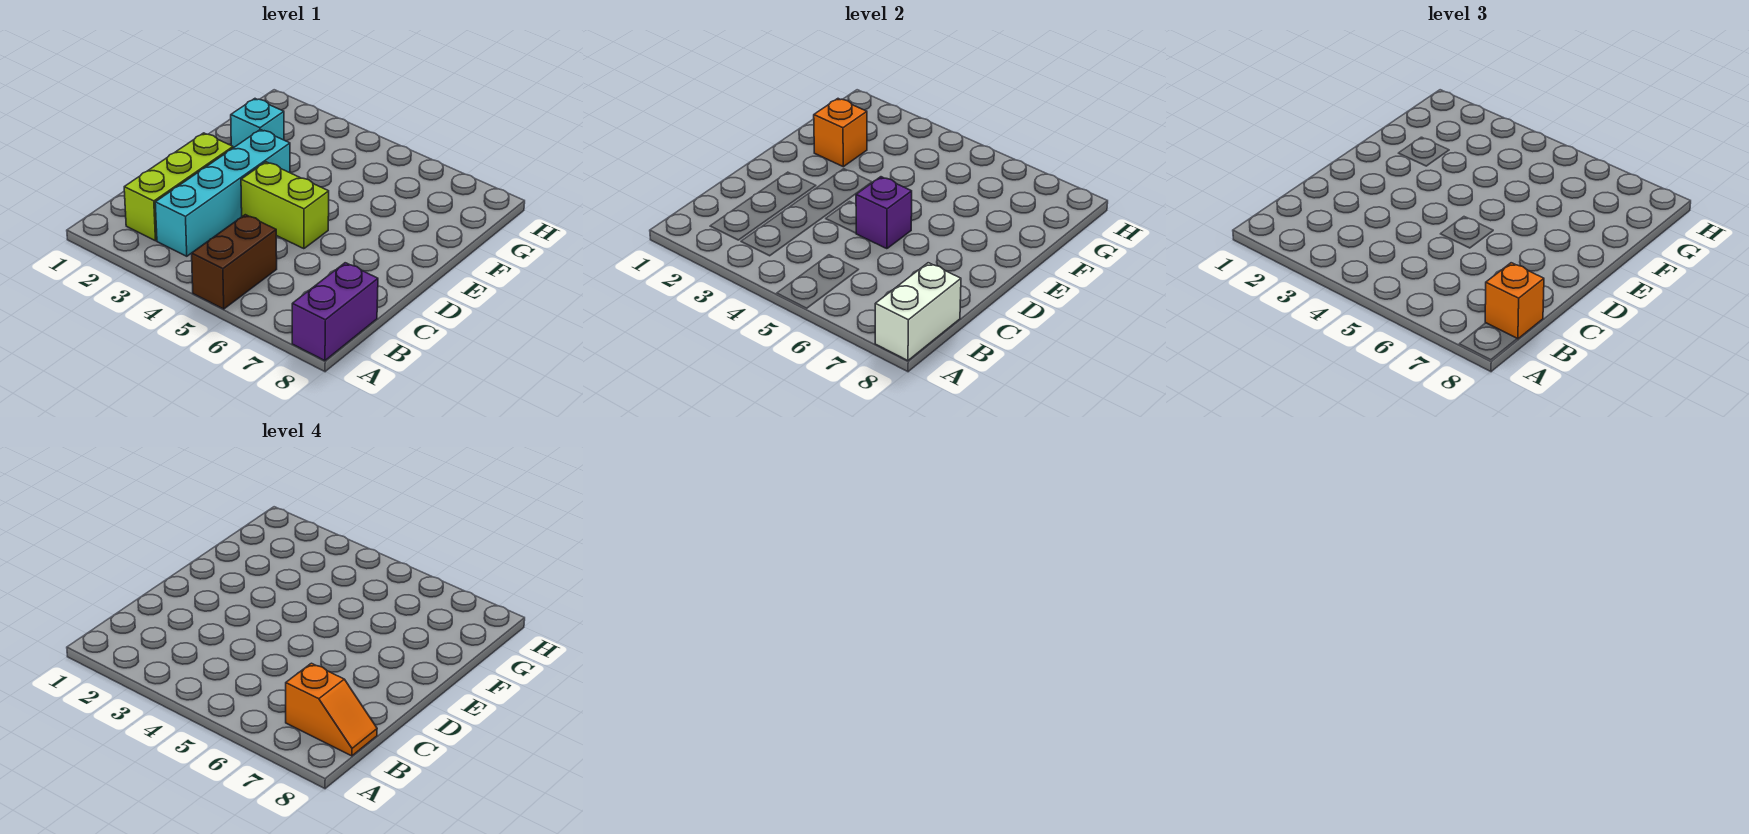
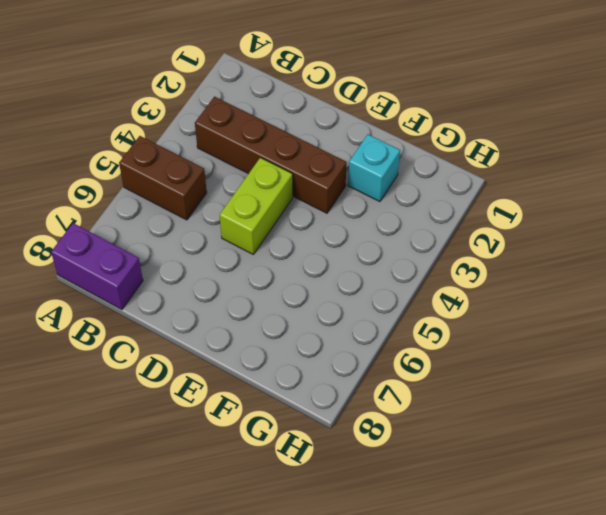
brown 1x4 brick [195,97,347,213] -> cyan 1x4 brick [155,130,290,256]
none -> lime 1x3 brick [124,133,233,241]
none -> white 1x2 brick [875,263,961,361]

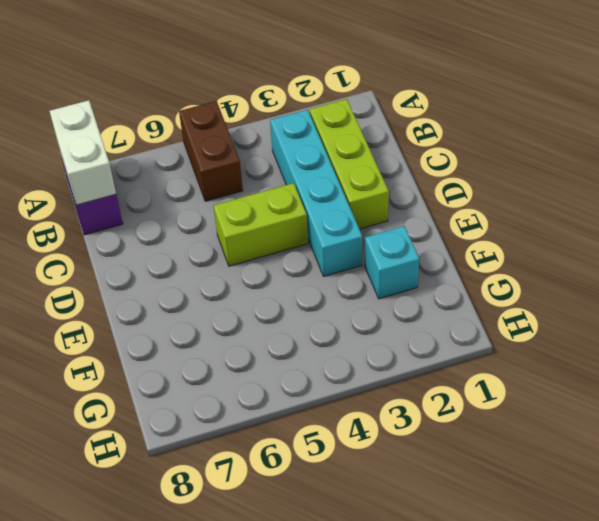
none -> purple 1x1 brick [856,177,912,249]
none -> orange 1x1 brick [814,99,867,167]

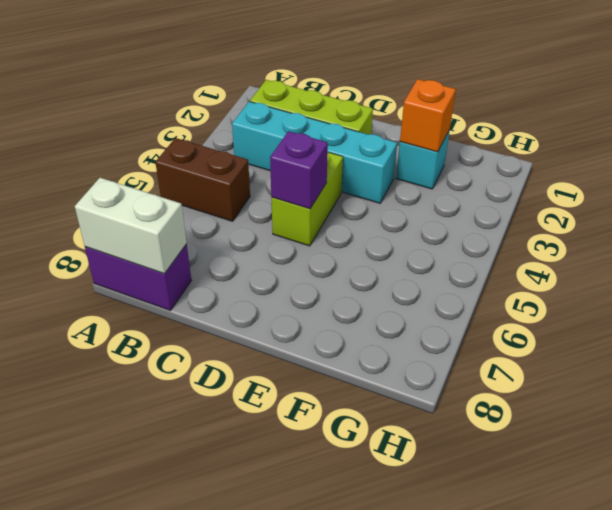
none -> orange 1x1 brick [1485,263,1544,339]
none -> orange 1x2 slope [286,663,377,756]

